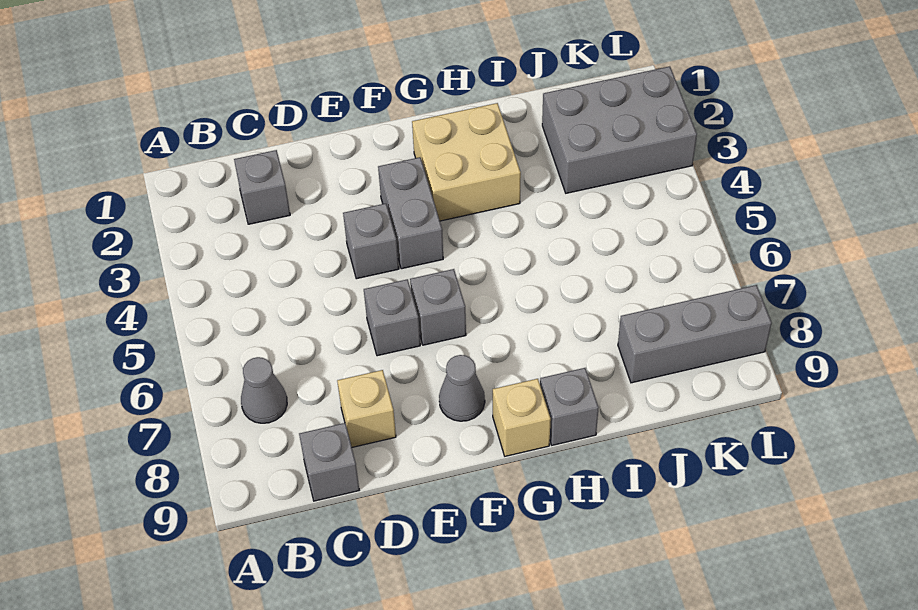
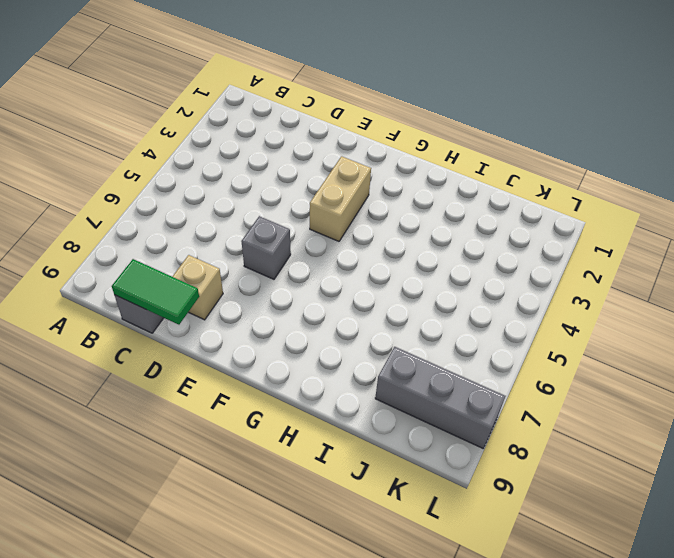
green 1x2 tile [112,259,199,325] -> none
tan 1x2 brick [310,156,371,241] -> grey 1x2 brick [378,157,443,269]
none -> grey 1x1 cone [241,357,287,423]
none -> grey 1x1 brick [234,150,290,224]
none -> grey 1x1 brick [343,204,399,279]

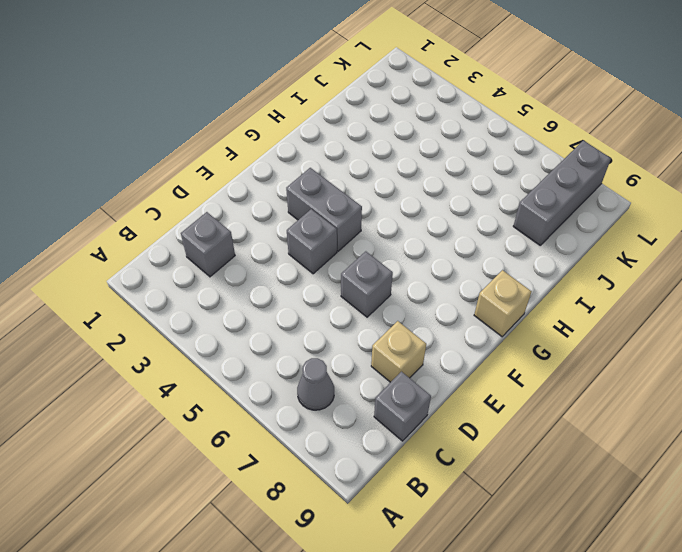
none -> grey 1x1 brick [410,269,466,345]
none -> grey 1x1 cone [439,355,485,421]
none -> tan 2x2 brick [412,103,521,221]

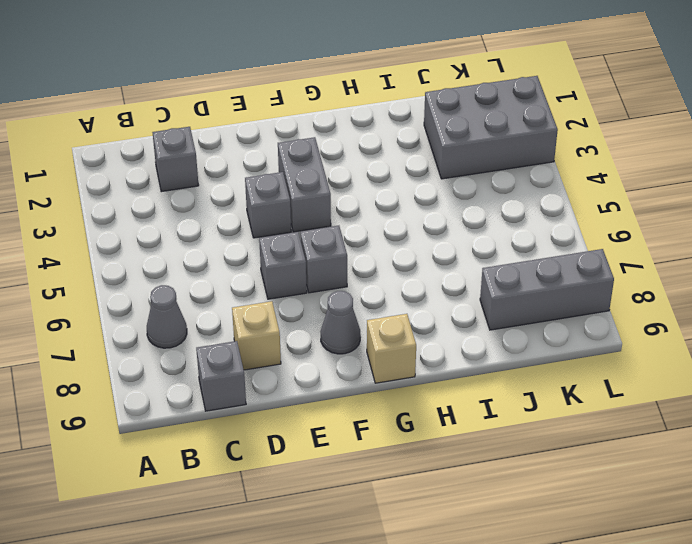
none -> tan 2x2 brick [412,103,521,221]
none -> grey 1x1 brick [540,368,599,445]

